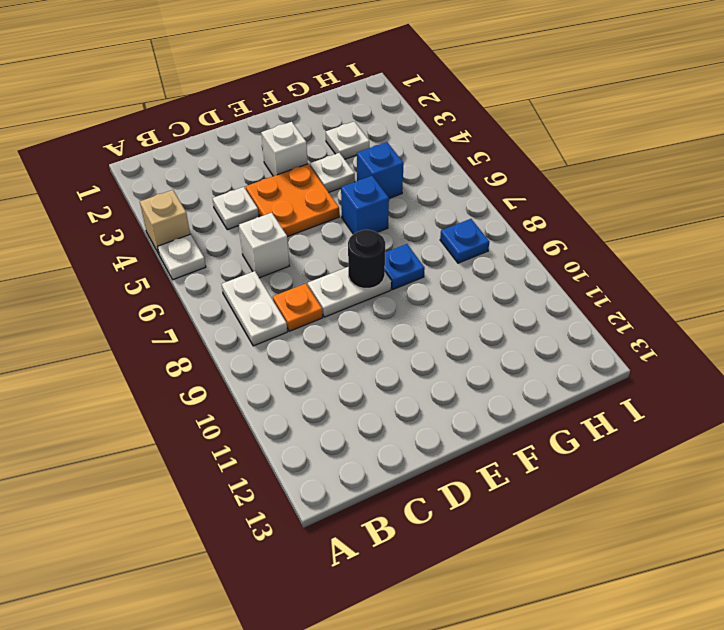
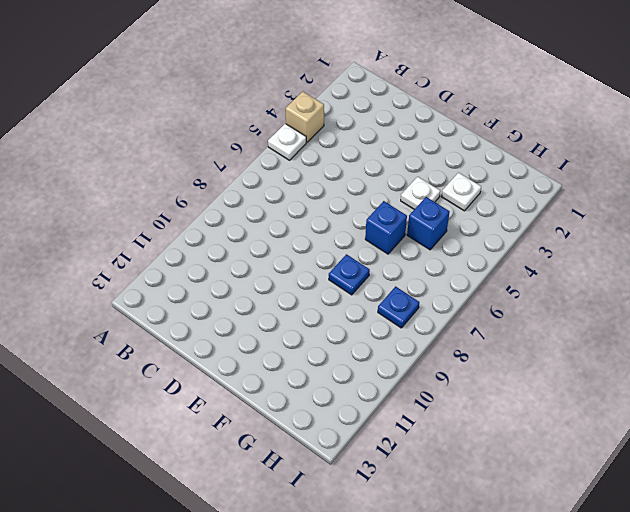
none -> white 1x2 plate [222,271,287,346]
none -> white 1x1 plate [213,187,259,230]
none -> white 1x1 brick [239,213,289,278]

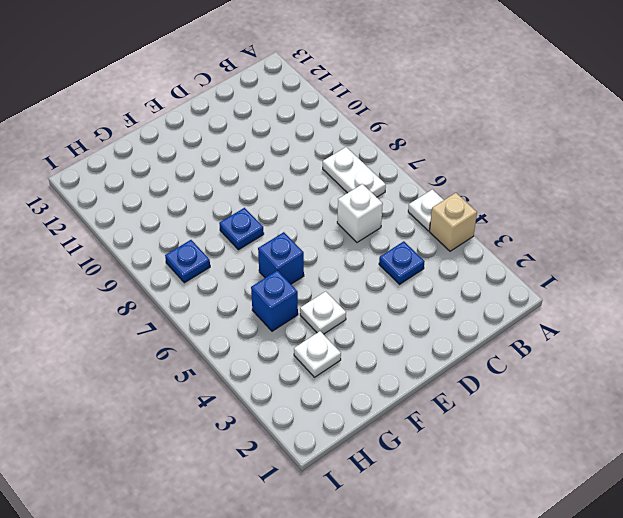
blue 1x1 plate [379,241,425,284] -> white 1x1 plate [213,187,259,230]
none -> orange 1x1 plate [273,283,323,331]
none -> orange 2x2 plate [246,164,339,237]
none -> white 1x2 plate [308,267,391,317]

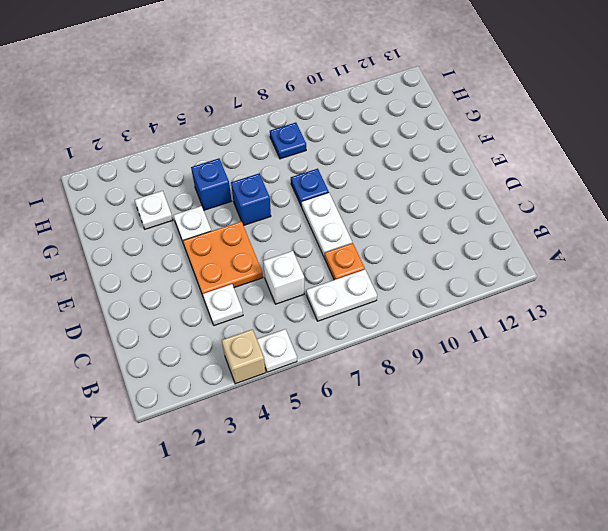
none -> white 1x1 brick [261,122,308,176]
none -> black 1x1 round brick [348,230,385,289]

